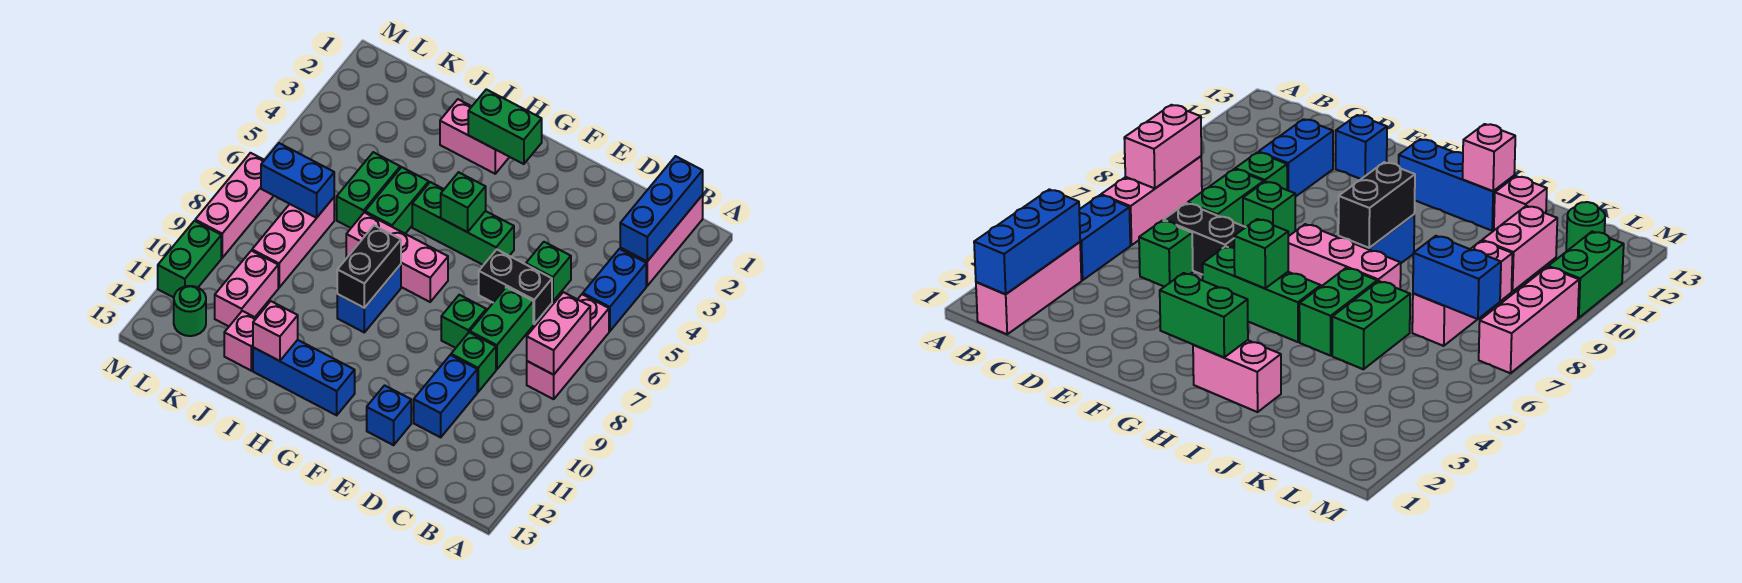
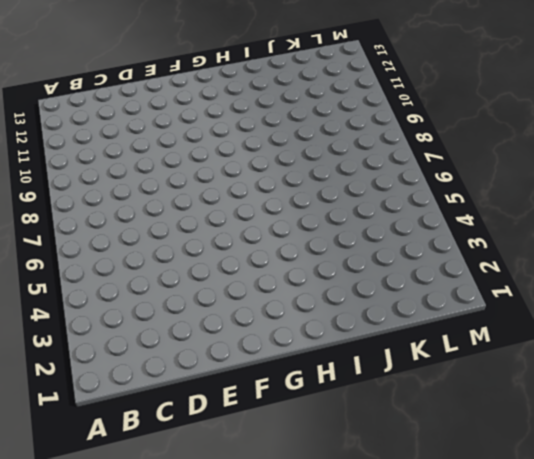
none -> pink 1x3 brick [620,195,703,286]
none -> blue 1x2 brick [583,249,646,331]
none -> pink 1x3 brick [527,294,609,399]
none -> green 1x1 brick [526,242,571,301]

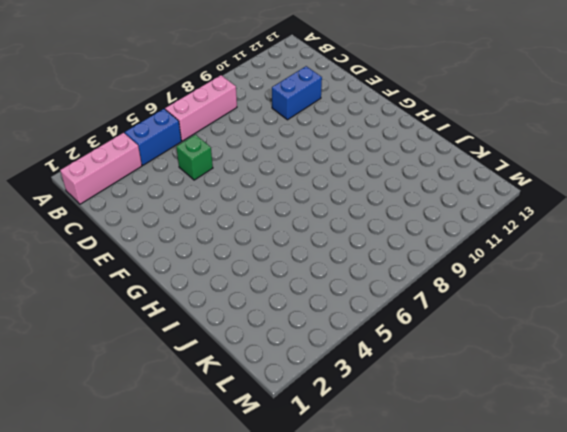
none -> black 1x2 brick [479,249,552,324]
none -> green 1x2 brick [470,287,533,369]
none -> green 1x1 brick [451,332,496,392]
none -> green 1x1 brick [441,295,486,348]

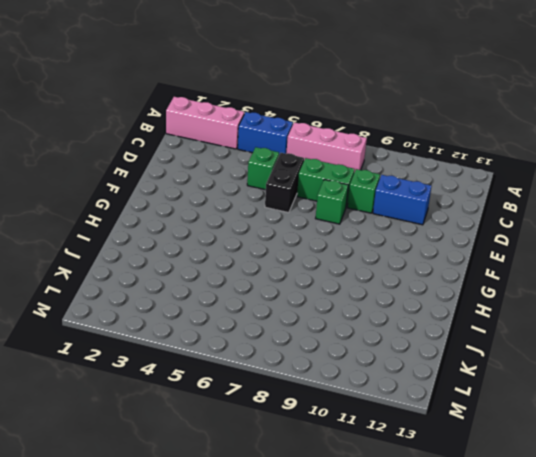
none -> blue 1x1 brick [367,385,411,445]
none -> green 1x3 brick [412,182,514,265]
none -> pink 1x3 brick [346,212,448,302]
none -> blue 1x3 brick [253,340,355,415]

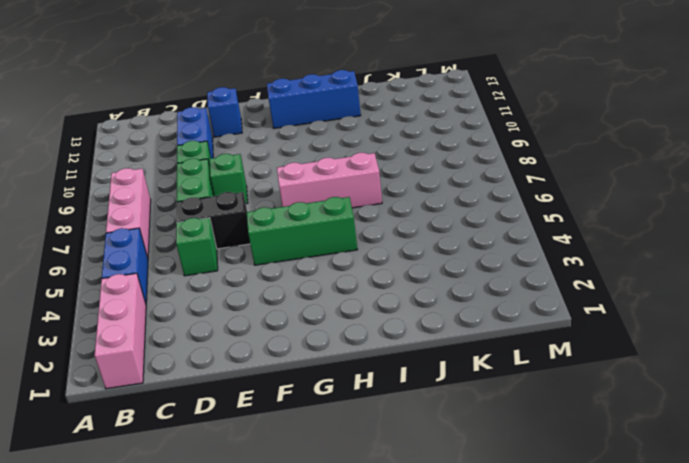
none -> pink 1x2 brick [440,99,509,174]
none -> blue 1x2 brick [337,264,401,332]
none -> green 1x2 brick [365,167,429,234]
none -> green 1x2 brick [337,152,400,228]

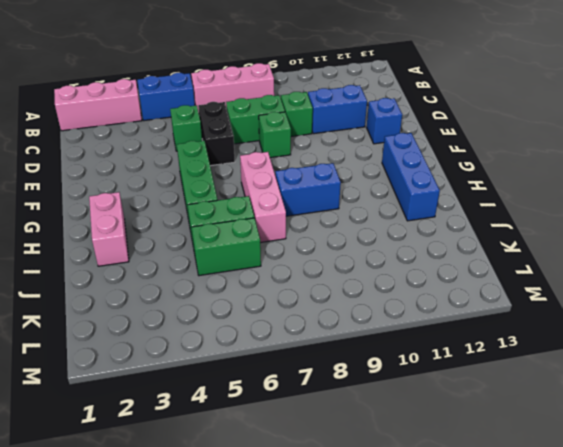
none -> pink 1x1 brick [224,311,256,371]
none -> pink 1x3 brick [252,198,334,288]
none -> pink 1x2 brick [215,251,278,326]
none -> green 1x1 round brick [174,286,206,336]

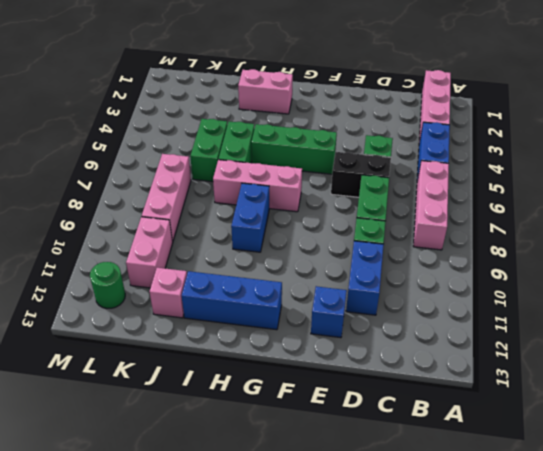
none -> green 1x1 brick [441,295,486,348]
none -> pink 1x3 brick [195,153,274,258]
none -> green 1x2 brick [158,221,221,298]
none -> blue 1x3 brick [620,156,703,261]

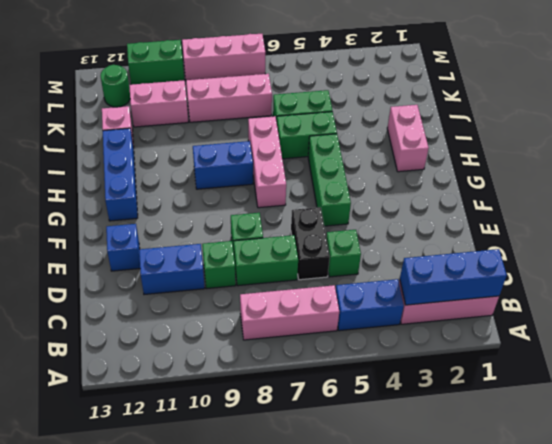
none -> pink 1x2 brick [527,292,590,375]
none -> green 1x2 brick [468,89,542,164]
none -> green 1x1 brick [441,172,486,232]
none -> black 1x2 brick [337,226,401,308]

